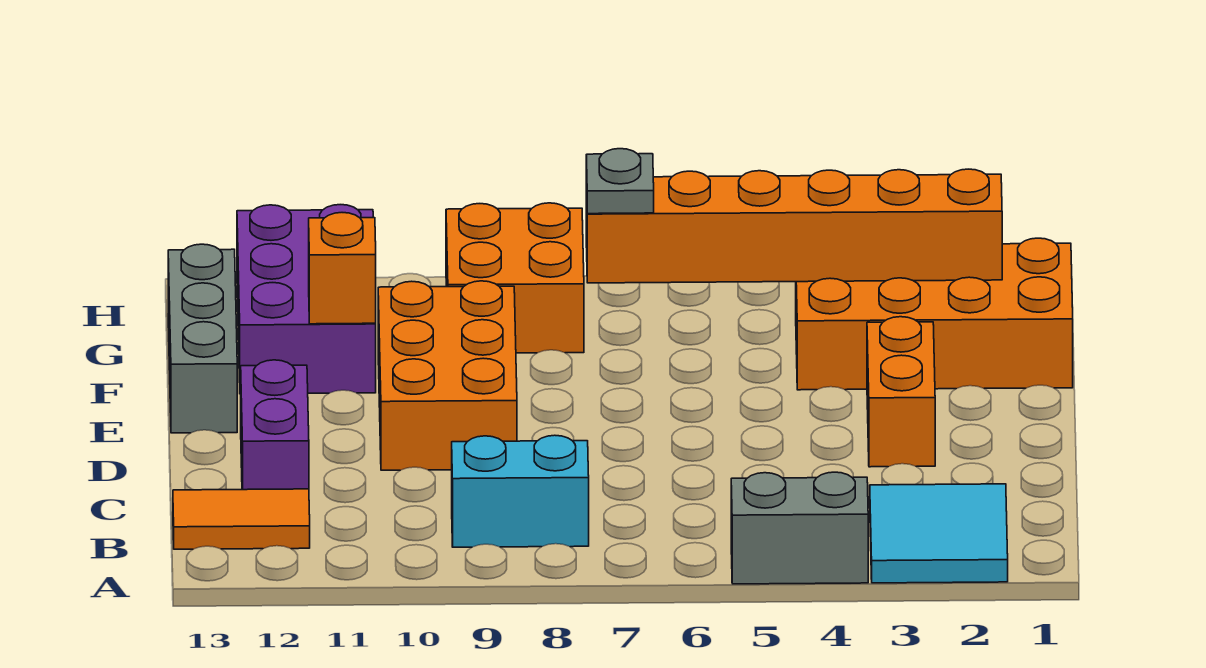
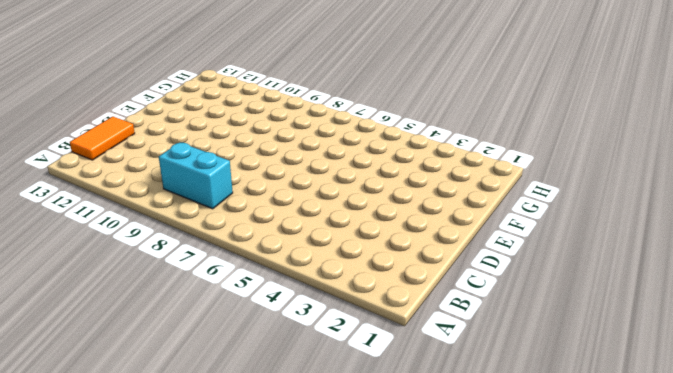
orange 1x2 tile [70,117,135,160] -> orange 1x2 tile turned to [173,489,310,549]
none -> cyan 2x2 tile [870,484,1008,583]
none -> grey 1x2 brick [731,472,868,584]
none -> purple 1x2 brick [241,360,309,490]

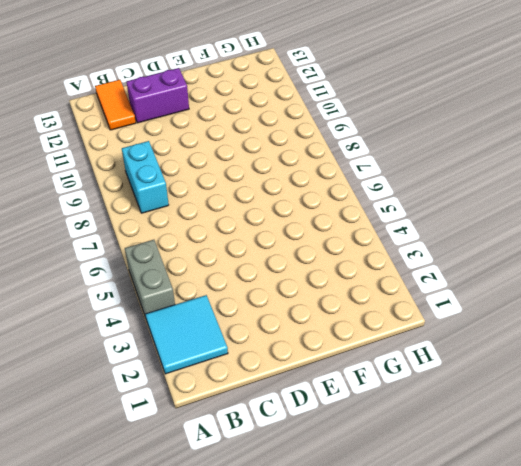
none -> orange 1x2 brick [867,317,935,467]
none -> orange 2x3 brick [378,281,517,470]
none -> grey 1x3 brick [168,244,237,433]

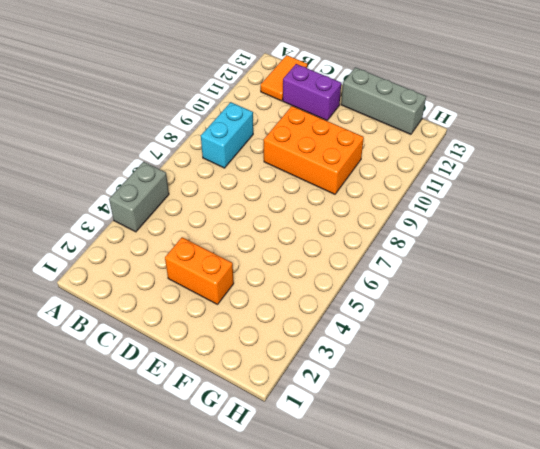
none -> cyan 2x2 tile [870,484,1008,583]
none -> orange 2x4 brick [796,238,1073,390]
none -> purple 2x3 brick [237,205,376,394]

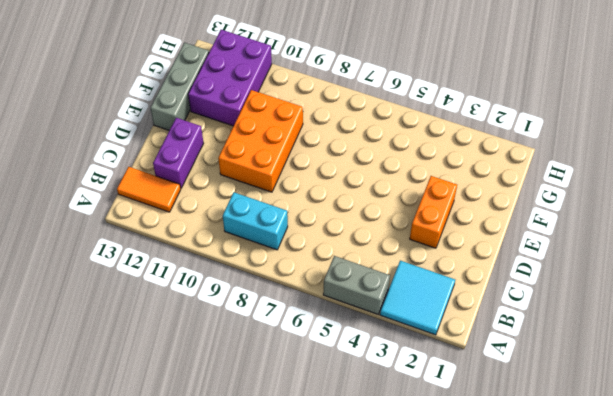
none -> orange 2x4 brick [796,238,1073,390]
none -> orange 2x2 brick [446,203,584,353]
none -> orange 1x1 brick [309,213,376,324]

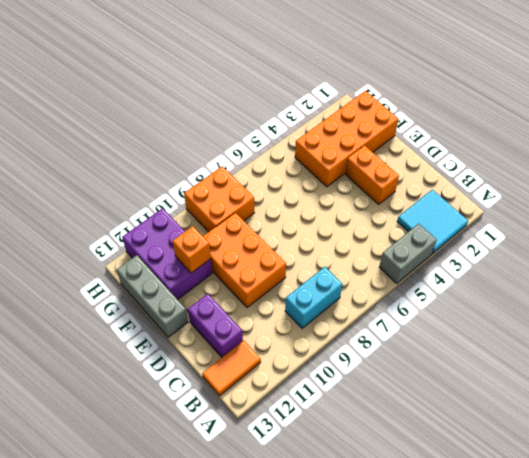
none -> orange 1x6 brick [586,169,1002,283]
none -> grey 1x1 plate [586,149,654,214]

